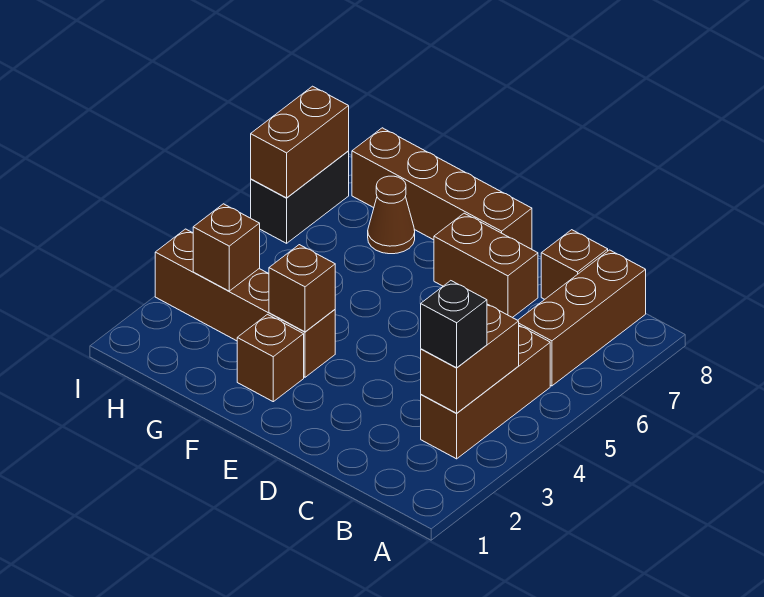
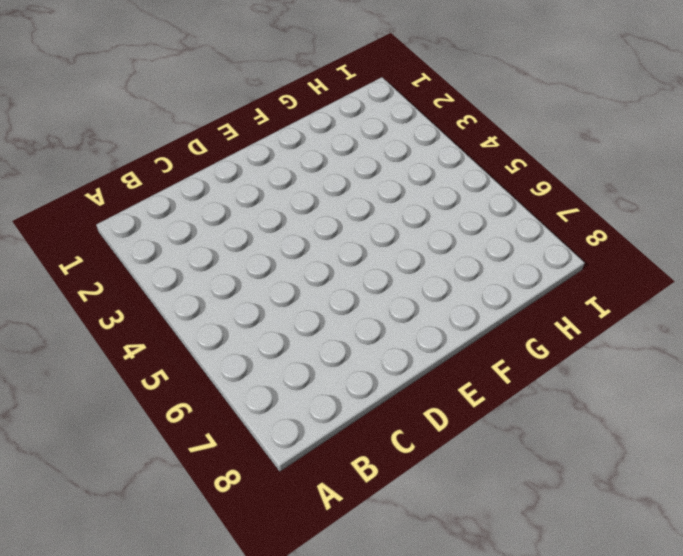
none -> brown 1x3 brick [421,326,550,459]
none -> brown 1x3 brick [518,250,646,386]
none -> brown 1x1 brick [541,230,608,299]

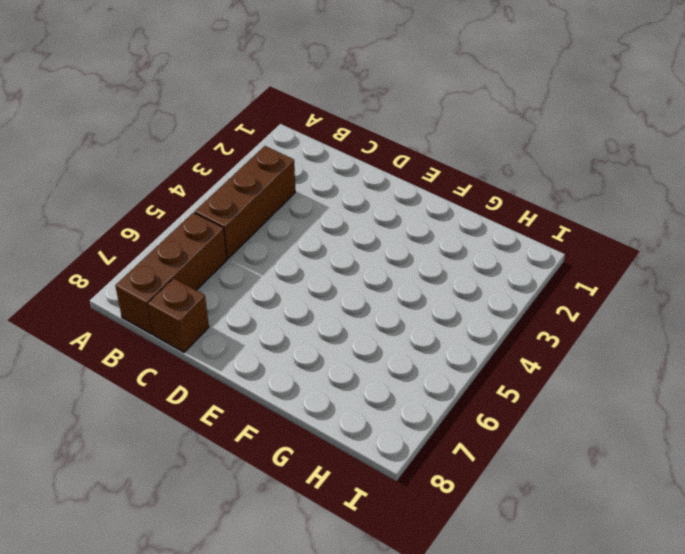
none -> brown 1x2 brick [434,213,538,318]
none -> brown 1x4 brick [352,128,532,249]
none -> brown 1x1 brick [237,314,304,402]

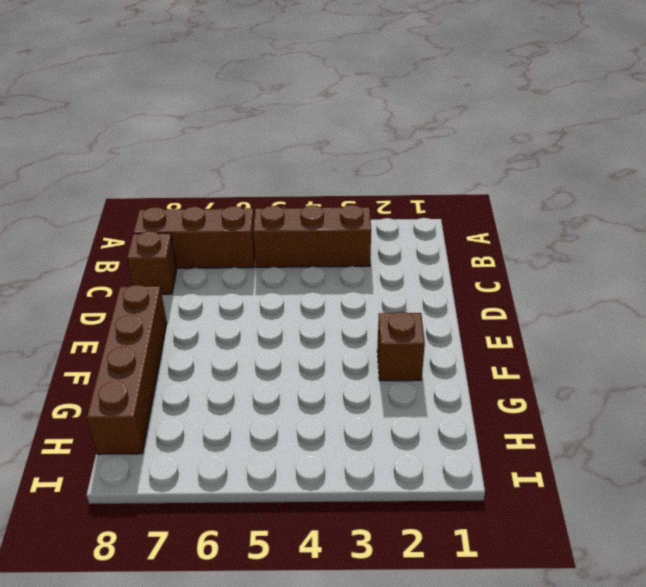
none -> brown 1x2 brick [434,213,538,318]
none -> brown 1x4 brick [155,229,335,377]
none -> brown 1x1 cone [368,176,415,254]

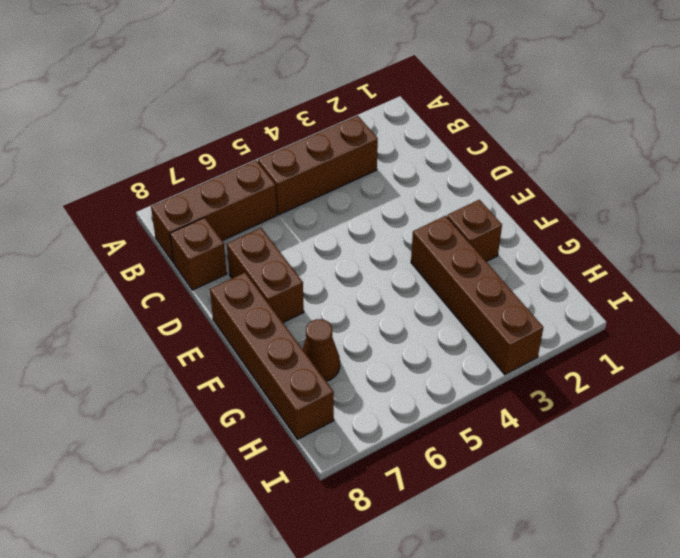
none -> black 1x2 brick [251,151,349,243]
none -> brown 1x2 brick [421,304,519,413]
none -> brown 1x1 brick [269,245,335,332]

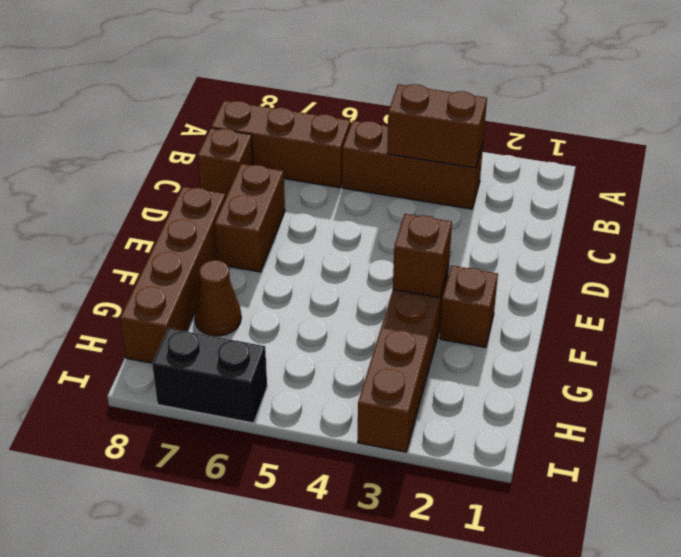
none -> brown 1x1 brick [193,204,260,291]
none -> brown 1x2 brick [251,86,349,198]
none -> black 1x1 brick [421,281,487,368]

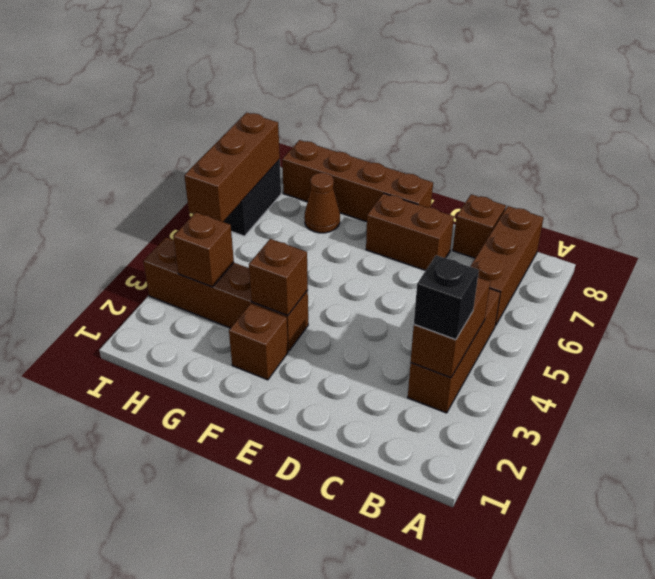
brown 1x3 brick [184,112,280,222] -> brown 1x2 brick [251,86,349,198]

